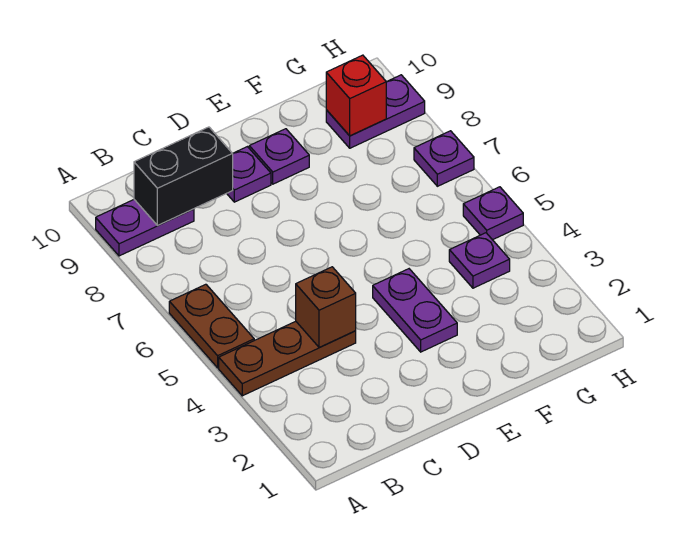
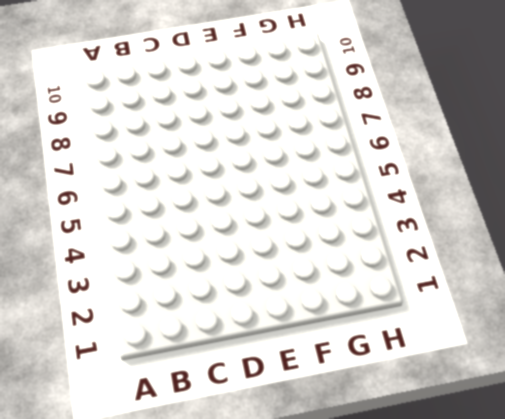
none -> brown 1x3 plate [219,321,356,396]
none -> brown 1x2 plate [169,284,254,368]
none -> purple 1x2 plate [96,200,194,256]

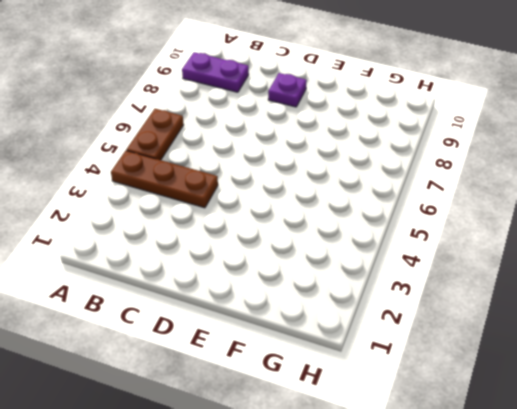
none -> purple 1x2 plate [373,269,457,352]
none -> purple 1x1 plate [249,129,309,184]
none -> purple 1x1 plate [449,233,510,288]

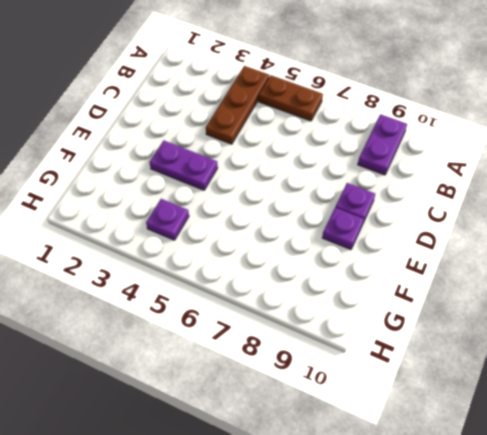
none -> purple 1x2 plate [326,75,425,148]
none -> purple 1x1 plate [463,187,523,240]
none -> purple 1x1 plate [414,131,474,186]

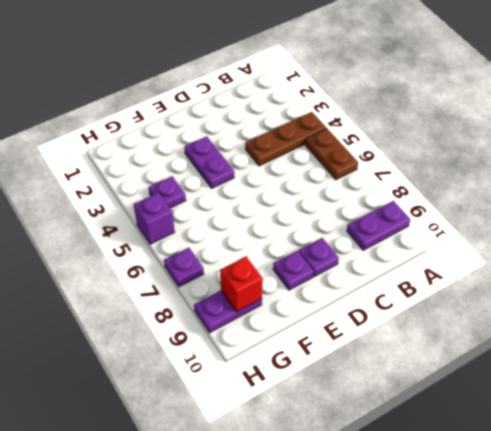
purple 1x1 brick [134,192,175,244] -> purple 1x1 plate [463,187,523,240]
none -> black 1x2 brick [134,127,233,225]
none -> brown 1x1 brick [296,267,356,348]

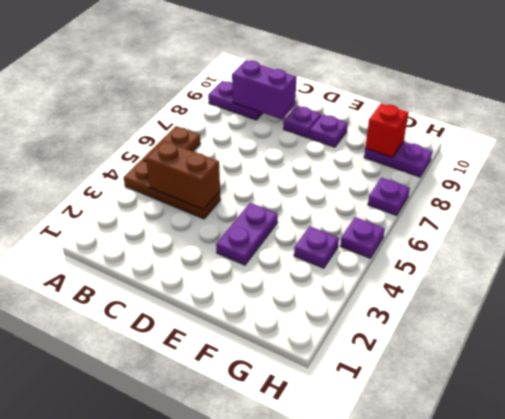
brown 1x2 brick [146,141,220,210] -> brown 1x1 brick [296,267,356,348]
purple 1x2 brick [232,60,296,119] -> black 1x2 brick [134,127,233,225]

